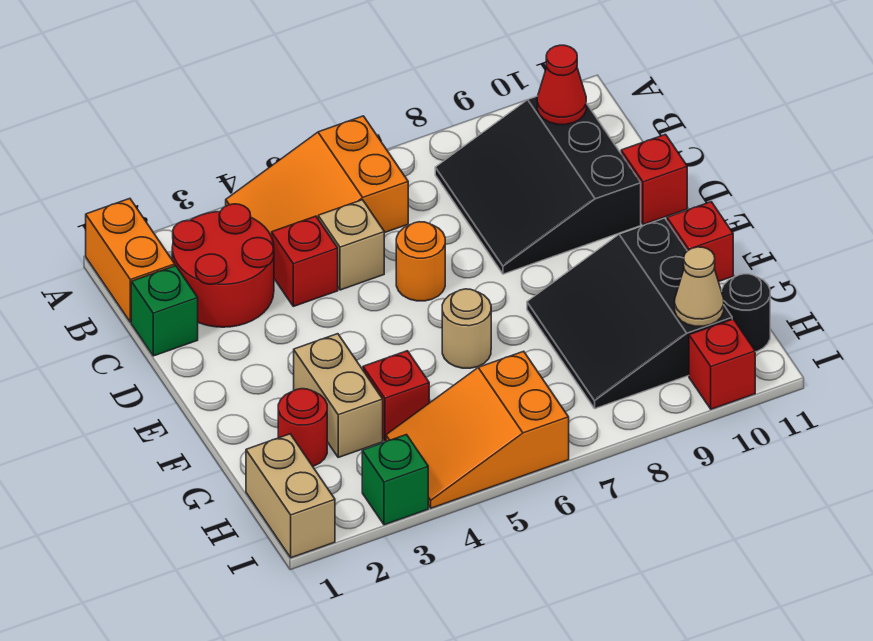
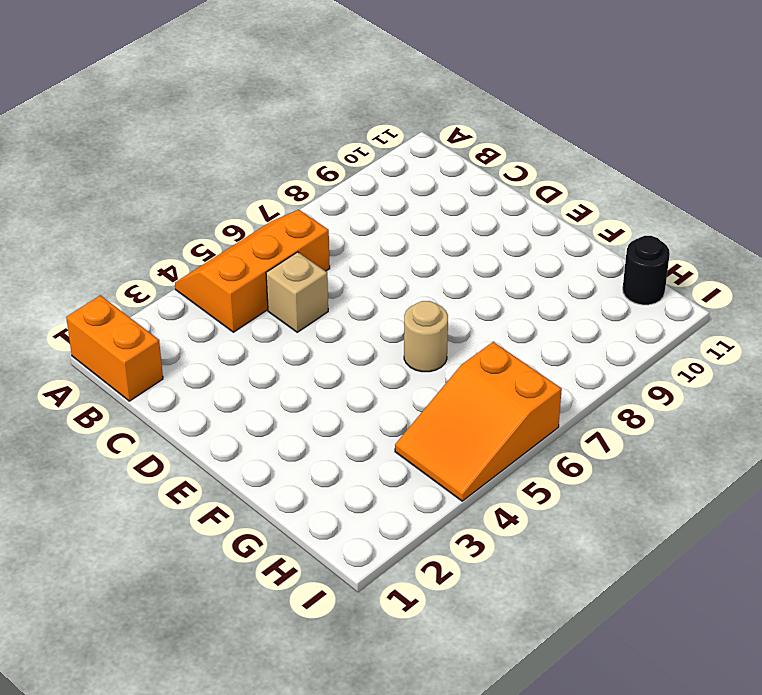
orange 2x3 slope [175,210,330,332] -> orange 2x3 slope turned to [226,116,408,237]
none -> red 2x2 round brick [172,204,274,327]
none -> black 3x3 slope [435,96,641,274]
none -> green 1x1 brick [131,266,198,356]

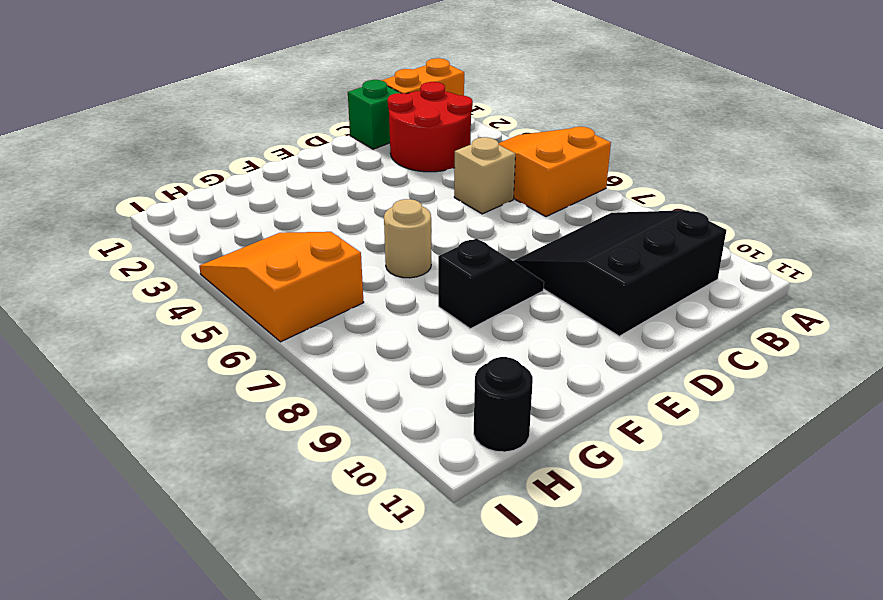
black 1x2 slope [438,238,544,329] -> black 3x3 slope [527,218,732,409]
none -> red 1x1 brick [272,216,338,306]
none -> orange 1x1 round brick [396,222,445,301]
none -> red 1x1 brick [621,134,687,225]

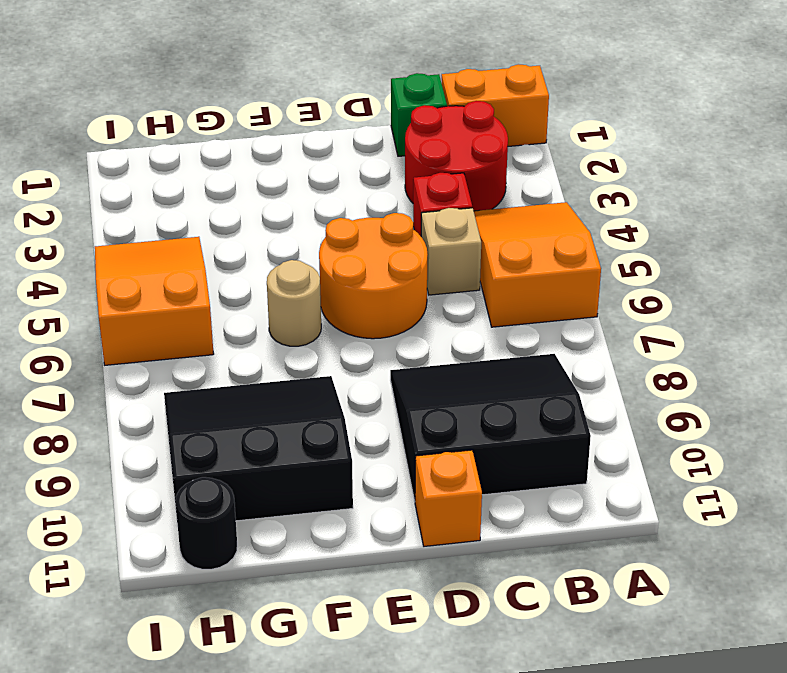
orange 2x2 round brick [319,213,428,339] -> orange 1x1 round brick [396,222,445,301]
orange 1x1 brick [415,450,482,546] -> red 1x1 brick [621,134,687,225]
none -> tan 1x2 brick [294,334,383,457]
none -> red 1x1 brick [667,202,733,282]
none -> red 1x1 round brick [278,389,327,466]

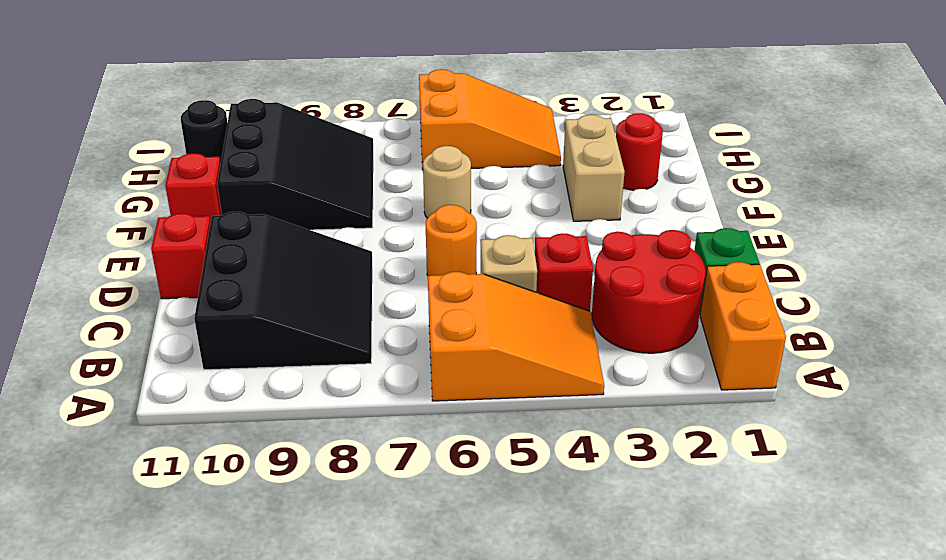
none -> red 1x1 brick [363,351,429,441]
none -> tan 1x2 brick [246,434,335,558]
none -> green 1x1 brick [362,435,428,525]

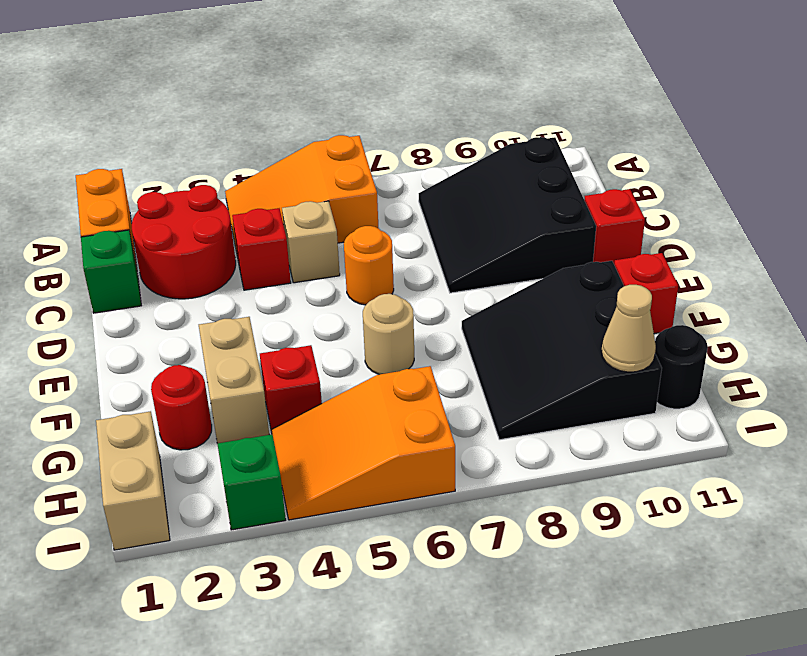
none -> red 1x1 brick [689,319,755,409]
none -> red 1x1 cone [537,45,586,125]

